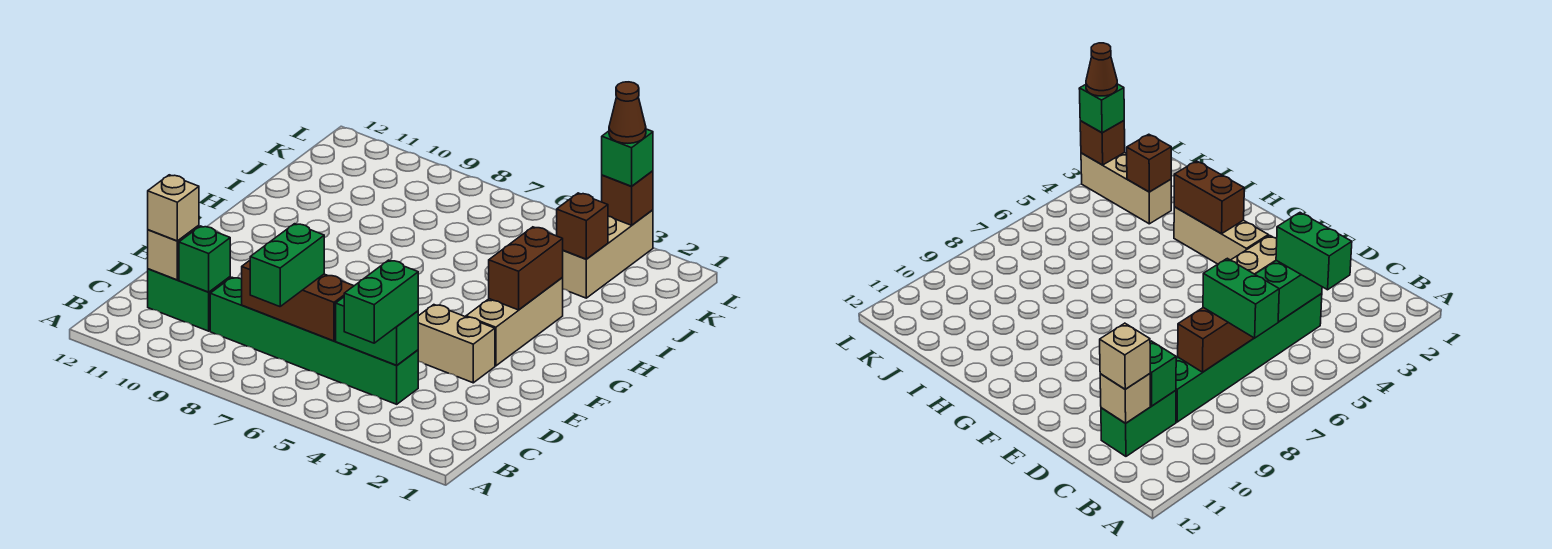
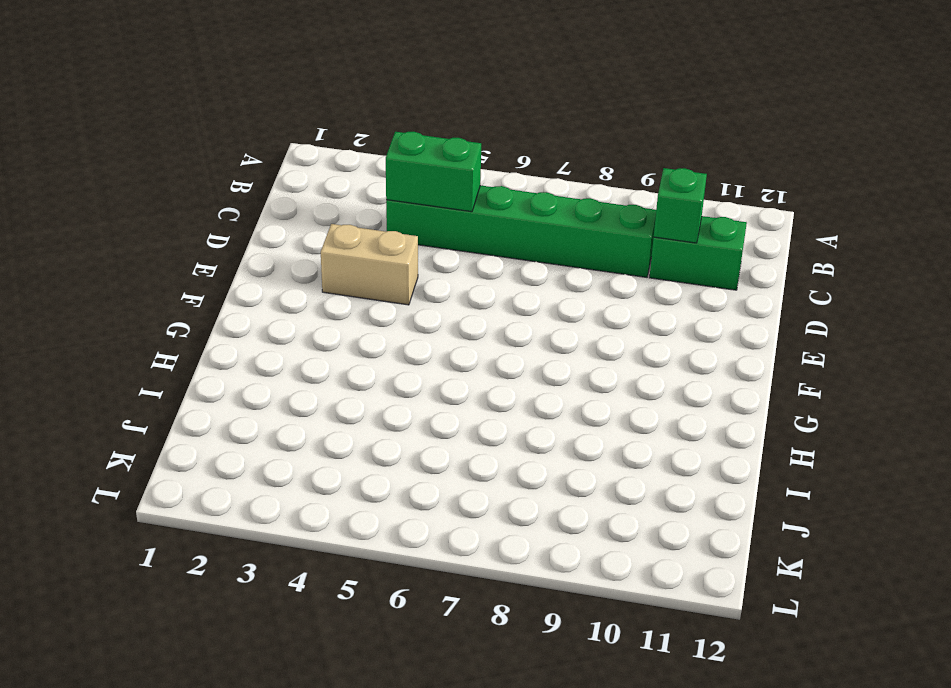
none -> tan 1x3 brick [466,277,563,366]
none -> tan 1x3 brick [563,210,653,298]
none -> brown 1x3 brick [242,261,353,341]

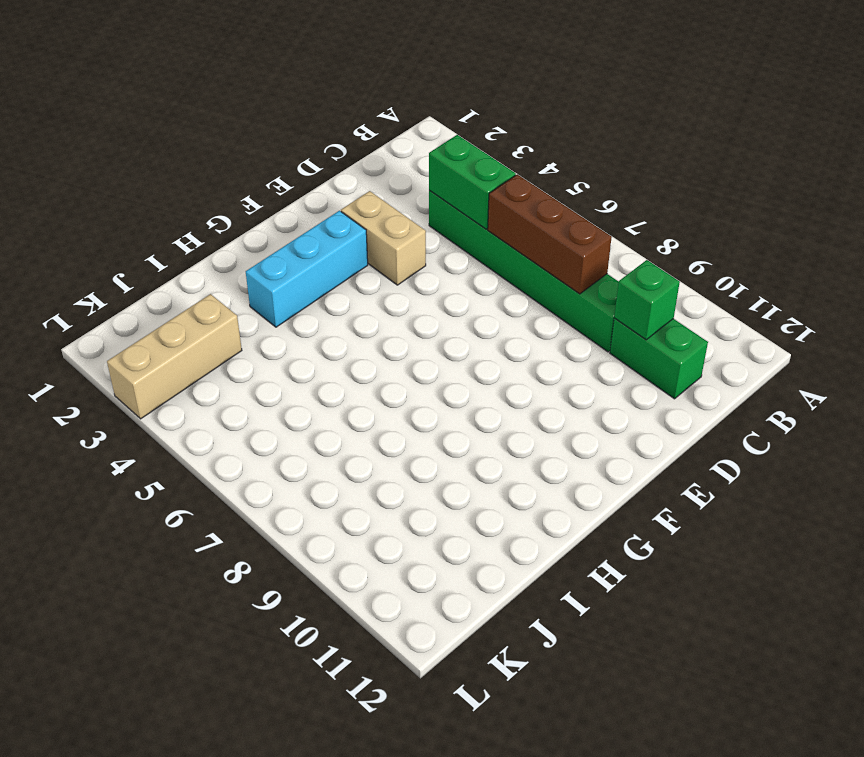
cyan 1x3 brick [246,211,368,327] -> tan 1x3 brick [466,277,563,366]
none -> tan 1x1 brick [148,225,199,280]
none -> brown 1x2 brick [489,227,563,310]
none -> brown 1x1 brick [557,193,608,259]

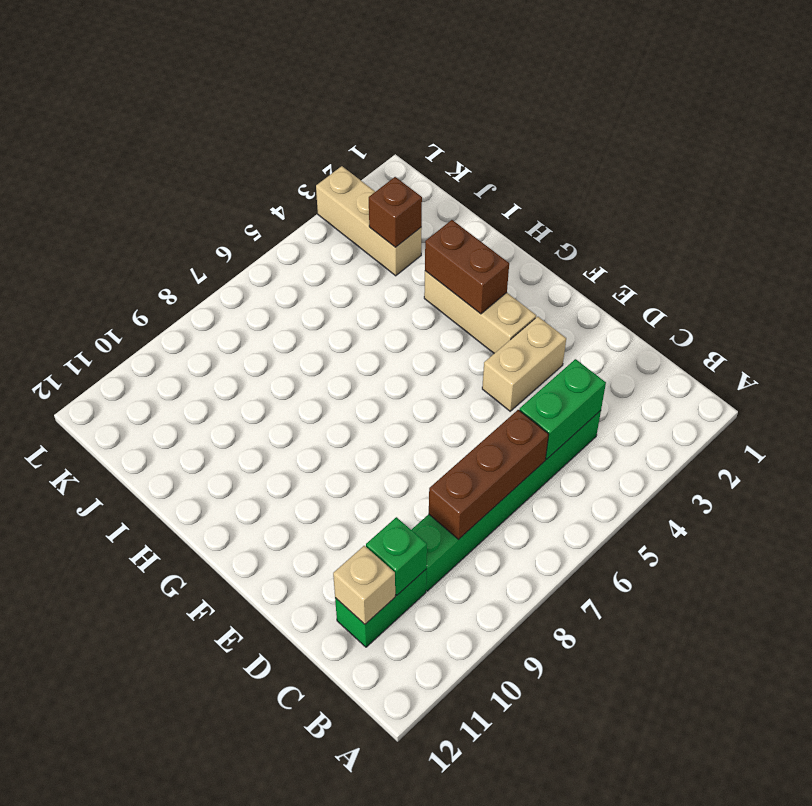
none -> brown 1x1 brick [602,171,653,225]
none -> green 1x2 brick [344,260,418,343]
none -> green 1x2 brick [250,224,324,307]

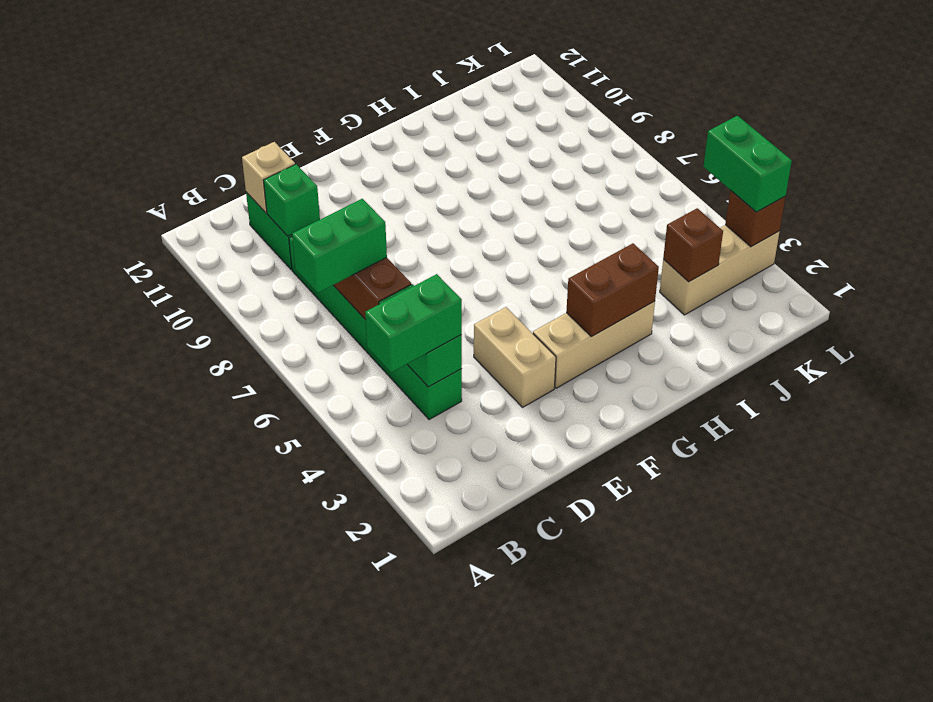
green 1x2 brick [703,116,792,212] -> green 1x1 brick [602,129,653,186]
none -> tan 1x1 brick [148,175,199,241]
none -> brown 1x1 cone [609,82,646,143]

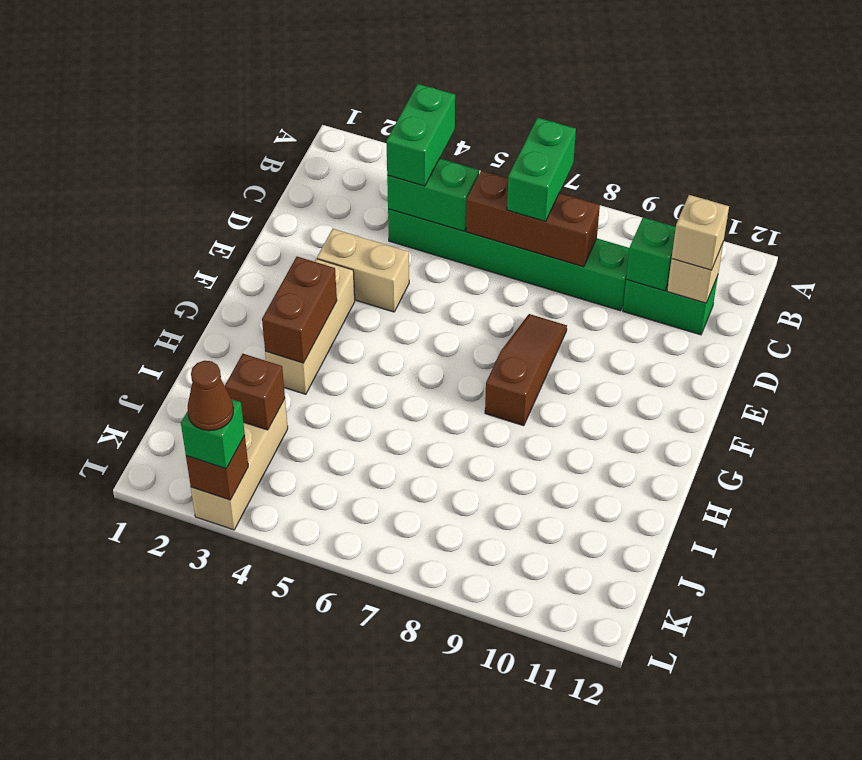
brown 1x3 slope [485,314,567,426] -> none

